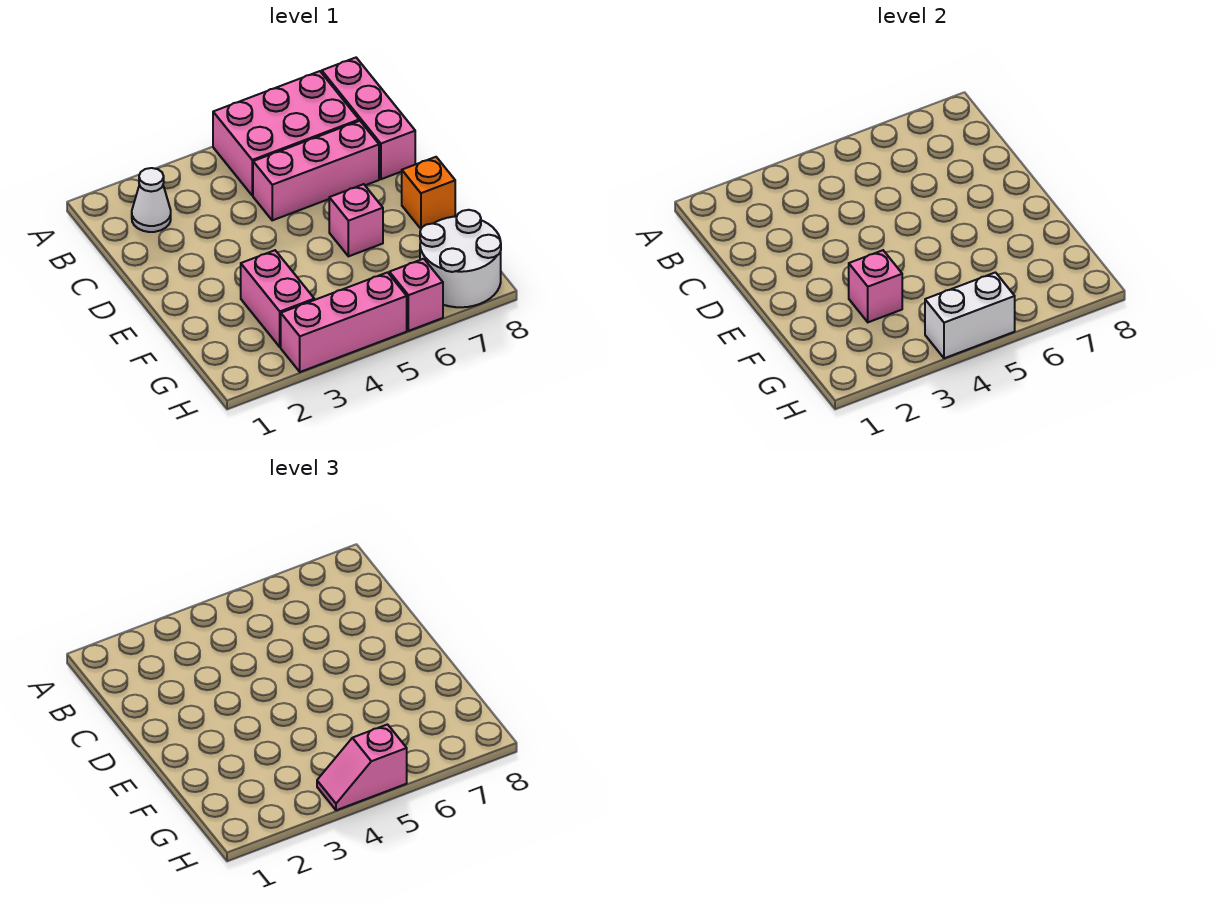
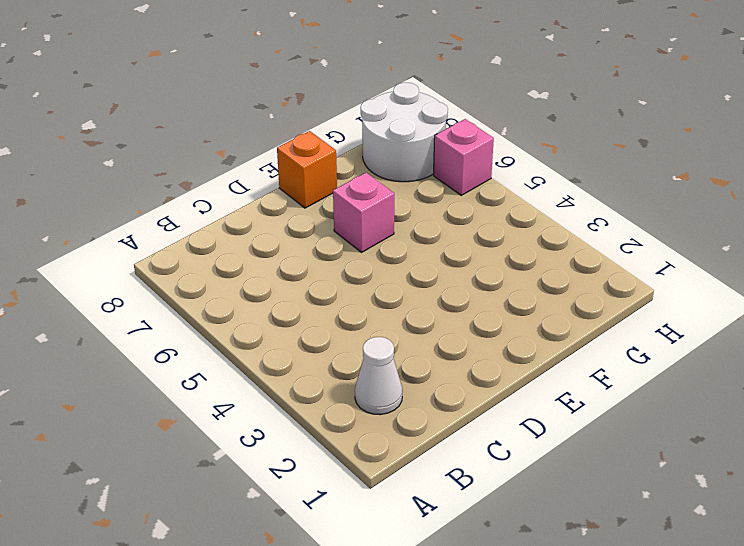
none -> pink 2x3 brick [213,71,359,196]
none -> pink 1x3 brick [322,58,415,179]
none -> pink 1x3 brick [253,121,379,220]

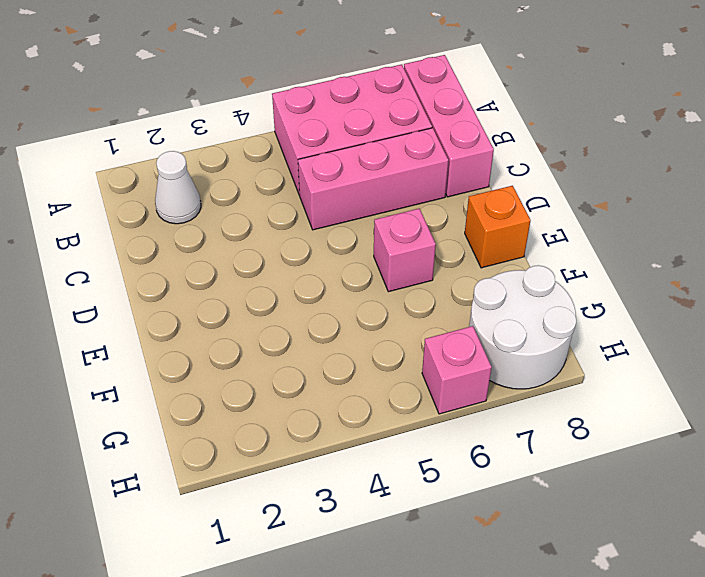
none -> pink 1x2 brick [241,250,314,347]
none -> pink 1x3 brick [281,273,407,372]
none -> pink 1x1 brick [849,250,902,322]

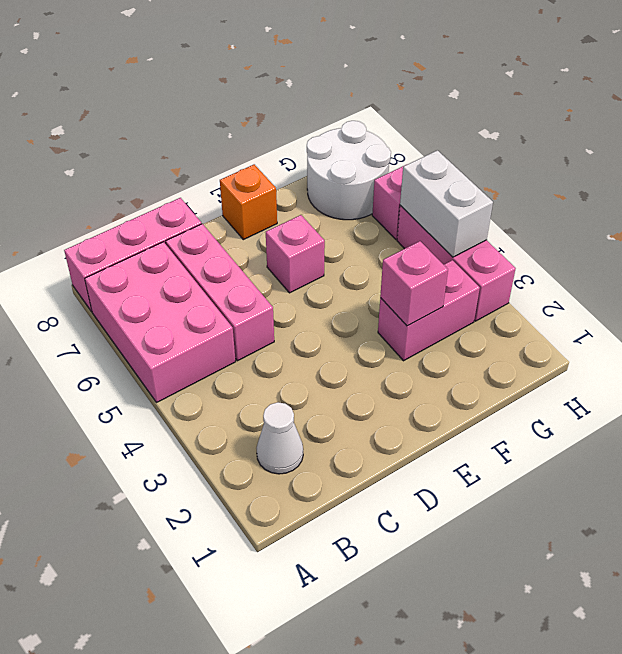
none -> pink 1x2 slope [317,725,407,810]

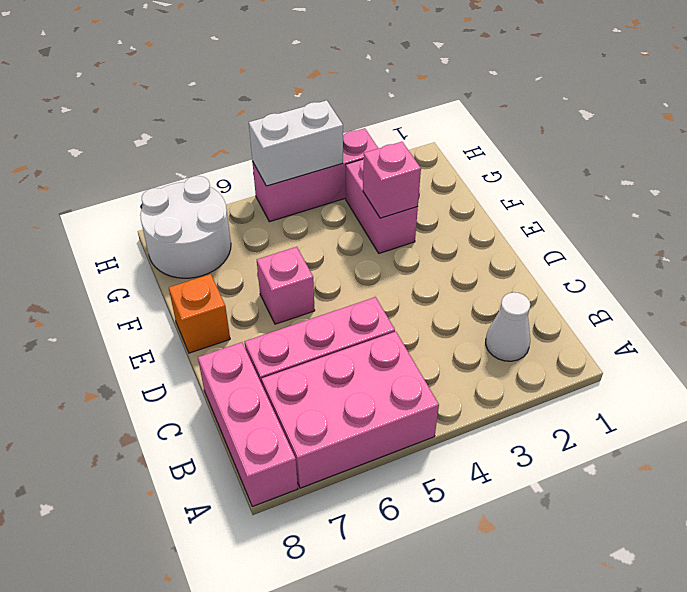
none -> pink 1x1 brick [389,259,443,331]
none -> pink 1x2 slope [317,725,407,810]

